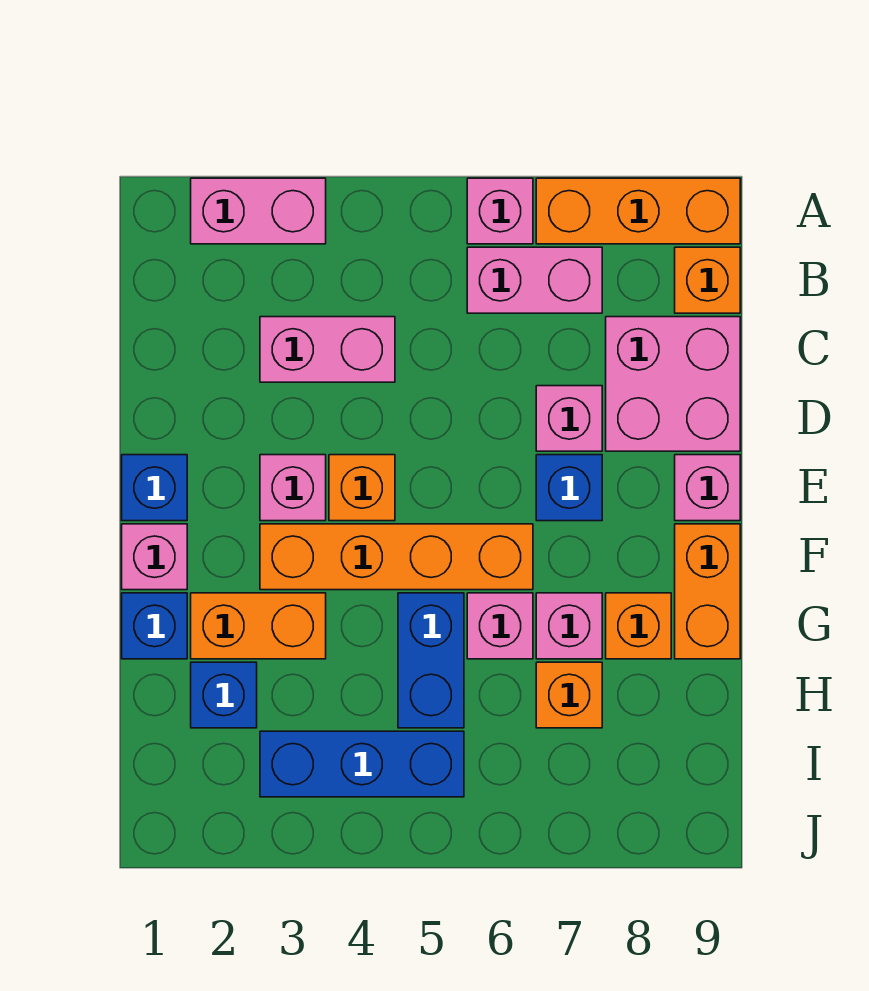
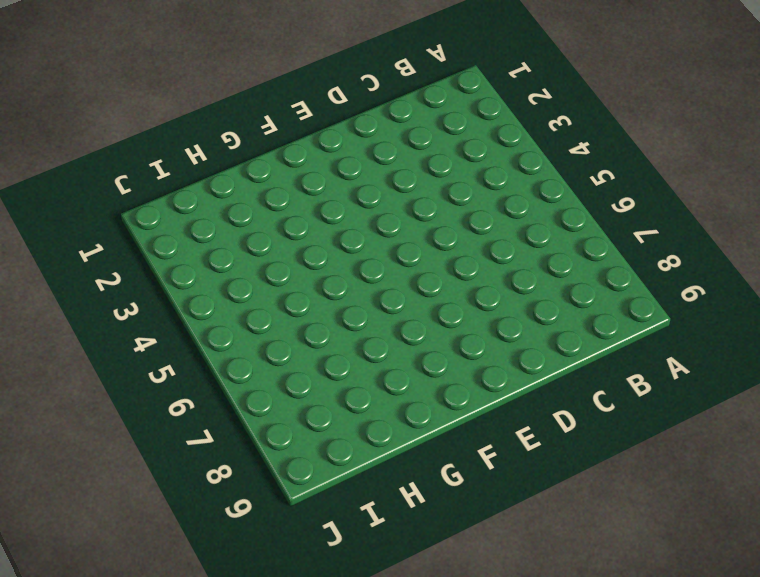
none -> pink 1x2 brick [191,178,326,244]
none -> pink 1x1 brick [467,178,533,244]
none -> orange 1x3 brick [536,178,740,244]

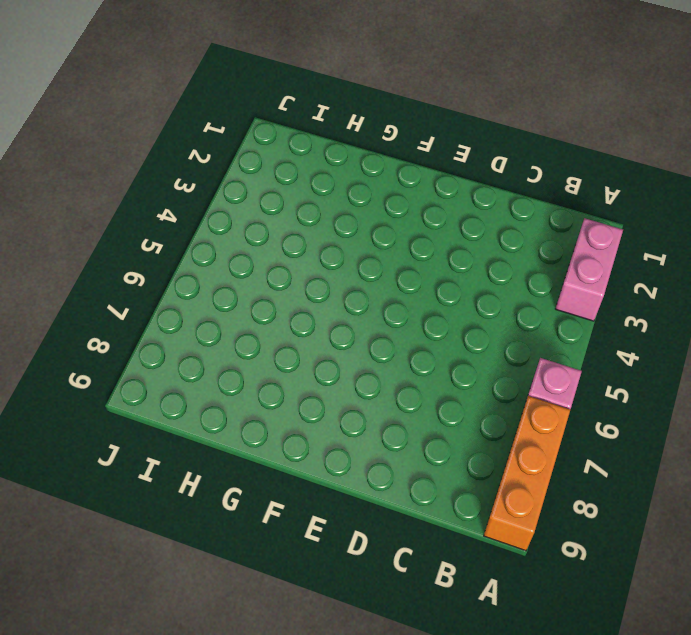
none -> pink 1x2 brick [467,247,602,313]
none -> orange 1x1 brick [675,247,740,313]
none -> pink 1x2 brick [260,317,395,382]

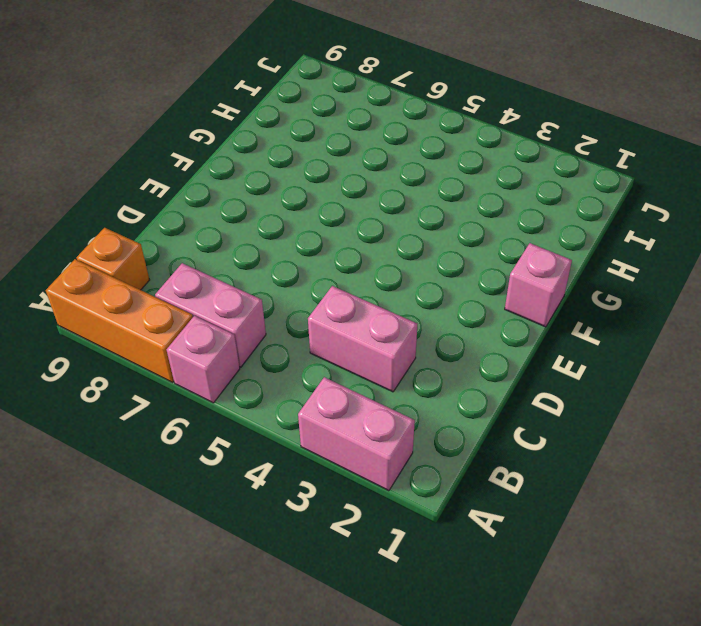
none -> pink 2x2 brick [606,317,740,451]
none -> pink 1x1 brick [536,386,602,451]
none -> blue 1x1 brick [122,455,187,521]

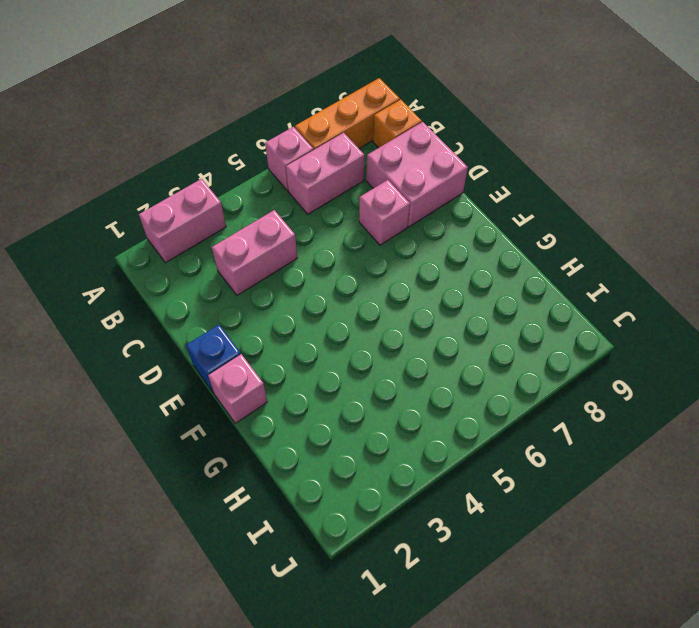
none -> pink 1x1 brick [260,455,326,521]
none -> orange 1x1 brick [329,455,395,521]
none -> blue 1x1 brick [536,455,602,521]

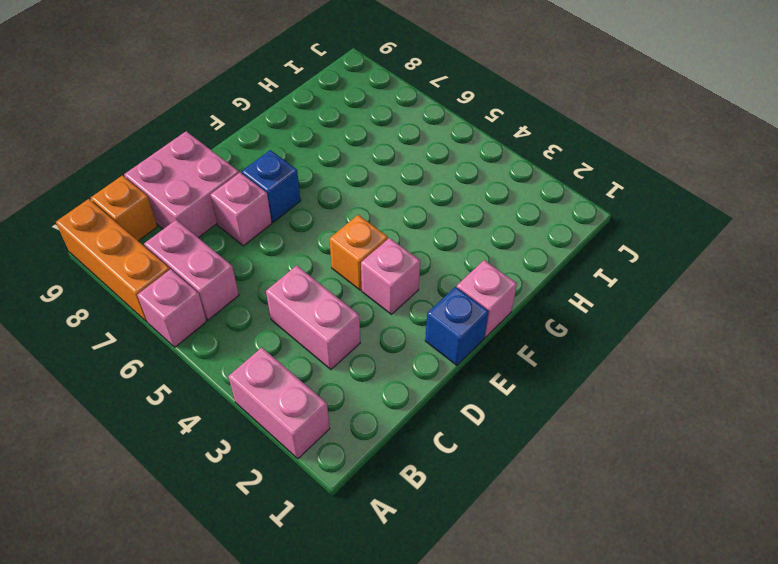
none -> pink 1x1 brick [675,455,740,521]
none -> orange 1x4 brick [260,524,533,590]
none -> orange 1x2 brick [675,524,740,659]

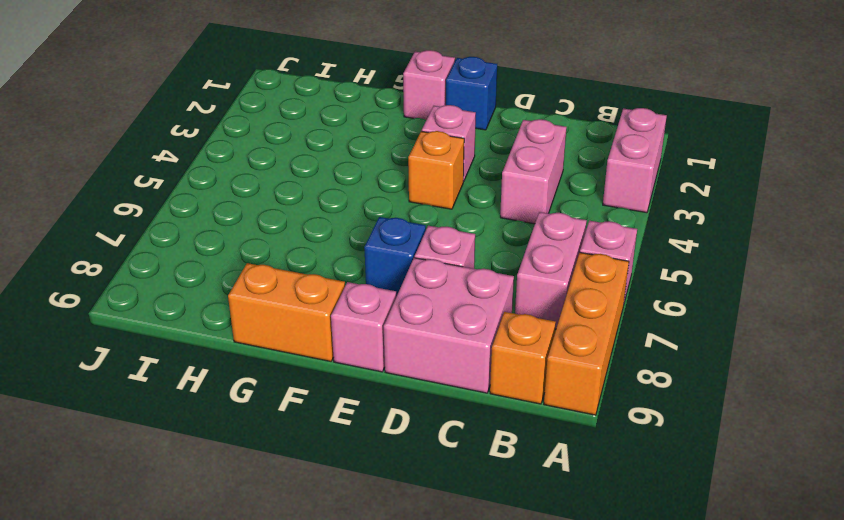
none -> orange 1x4 brick [260,524,533,590]
none -> blue 1x1 brick [122,593,187,659]
none -> orange 1x2 brick [191,593,326,659]

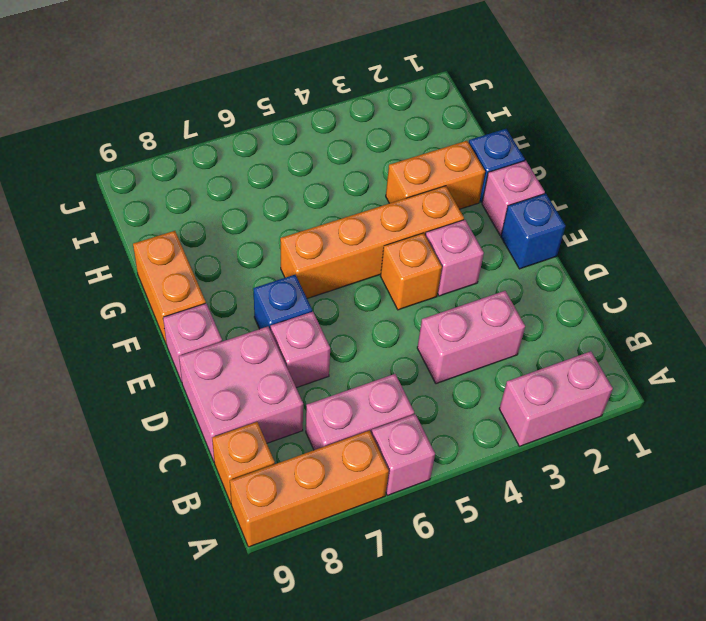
none -> blue 1x2 brick [398,593,464,728]
none -> pink 1x1 brick [467,593,533,659]
none -> pink 1x1 brick [536,593,602,659]

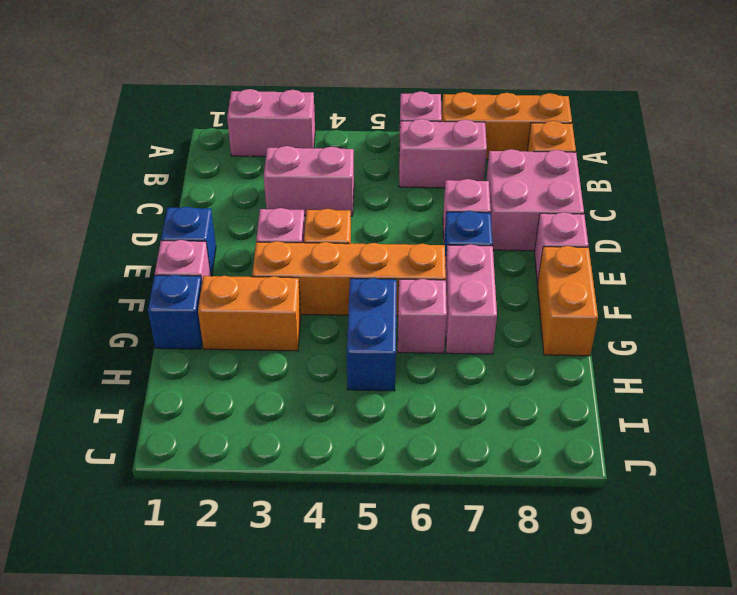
pink 1x2 brick [445,244,497,354] -> pink 1x1 brick [536,593,602,659]
none -> orange 1x1 brick [606,593,671,659]
none -> blue 1x1 brick [191,662,257,728]
none -> orange 1x1 brick [536,662,602,728]

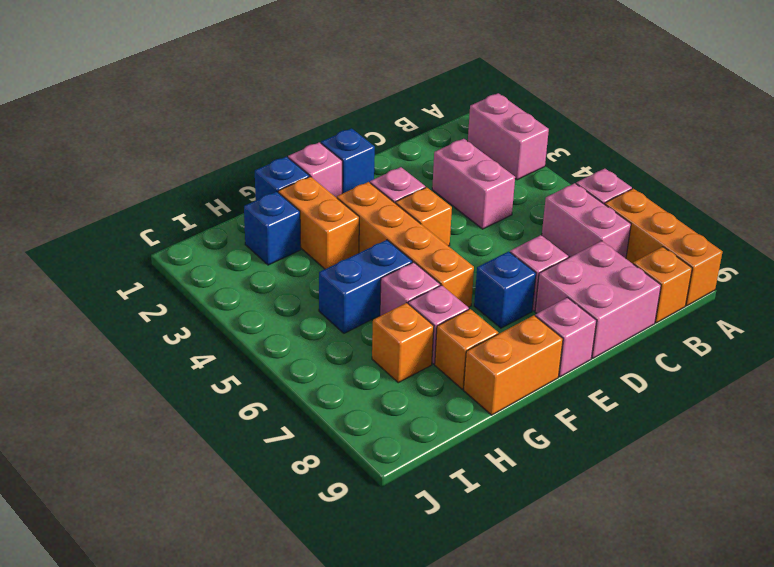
none -> blue 1x3 brick [260,731,464,797]

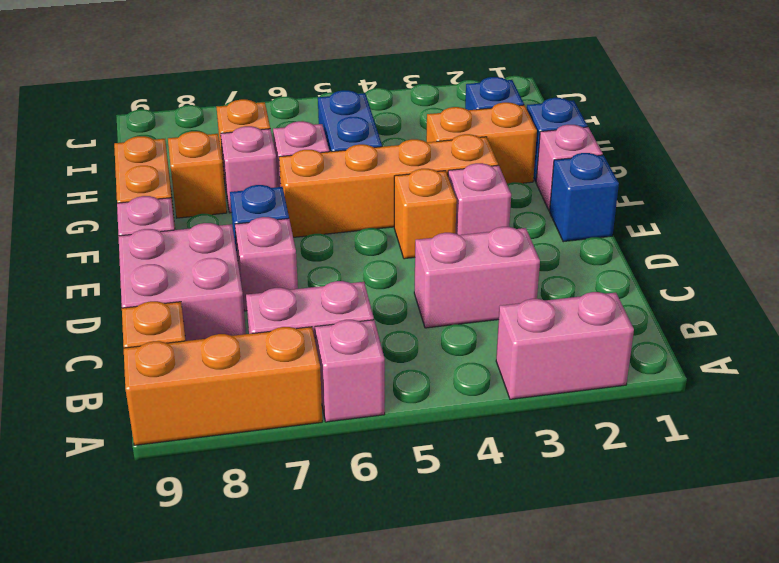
none -> blue 1x3 brick [260,731,464,797]

